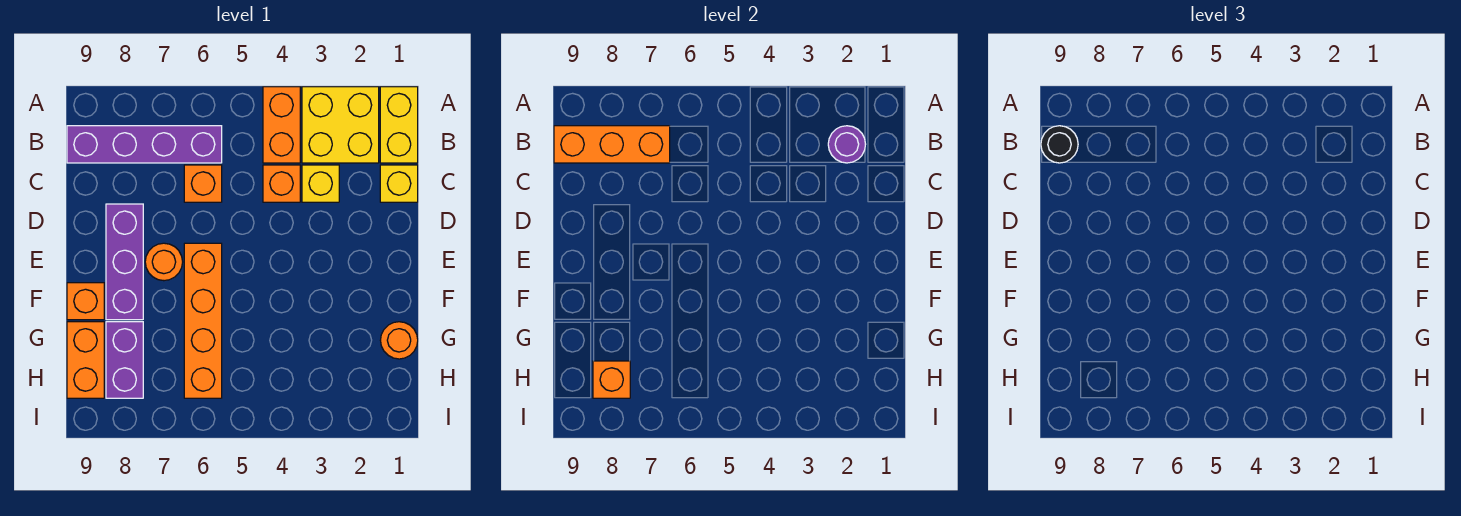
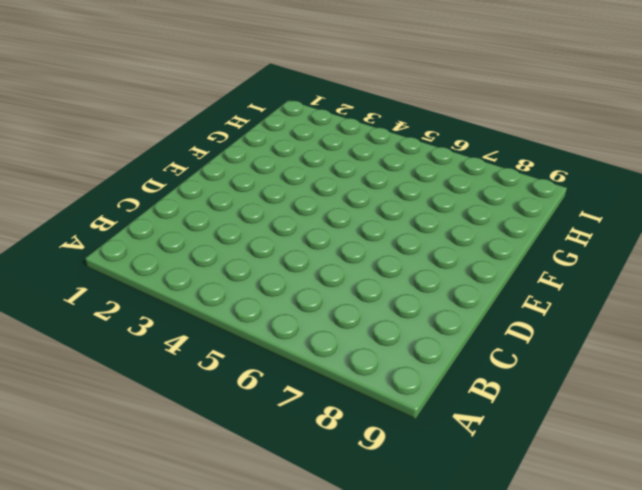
none -> yellow 1x2 brick [380,87,418,163]
none -> yellow 2x2 brick [302,87,379,163]
none -> orange 1x2 brick [263,87,300,163]

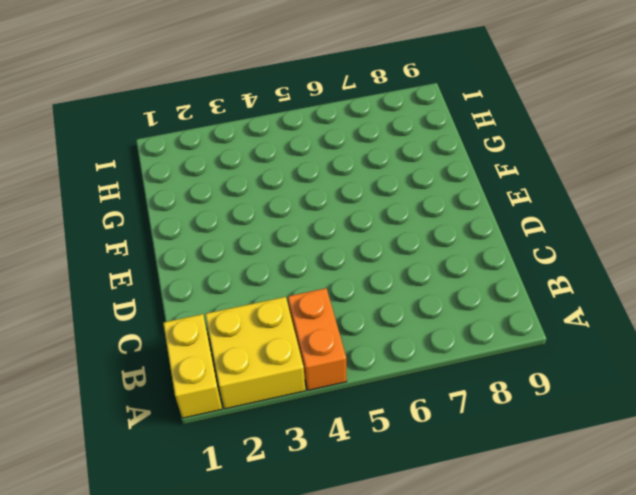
none -> purple 1x4 brick [67,126,222,163]
none -> yellow 1x1 brick [380,165,418,202]
none -> yellow 1x1 brick [302,165,339,202]

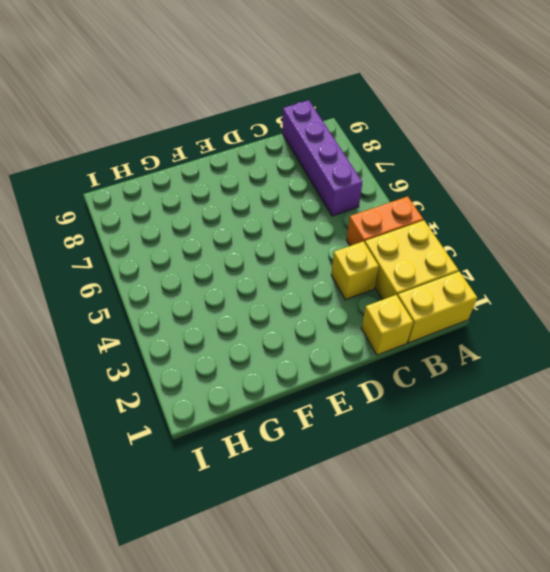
none -> orange 1x1 brick [263,165,300,202]
none -> orange 1x1 brick [184,165,222,202]
none -> purple 1x3 brick [106,204,143,320]

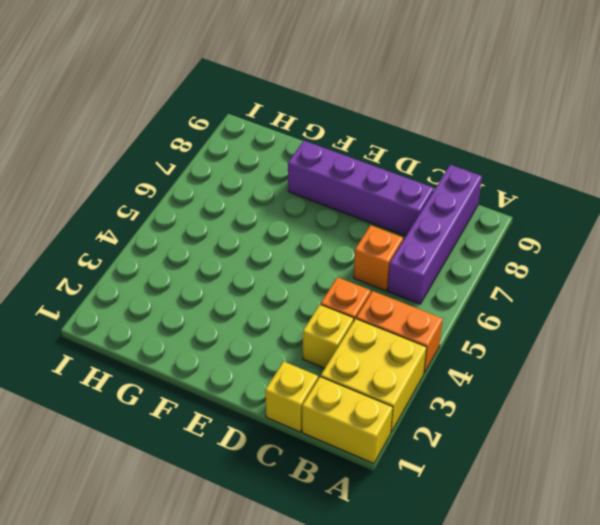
purple 1x4 brick [288,141,434,236] -> purple 1x3 brick [106,204,143,320]
none -> orange 1x4 brick [184,243,222,398]
none -> orange 1x1 round brick [145,243,183,281]
none -> orange 1x1 brick [67,283,104,320]

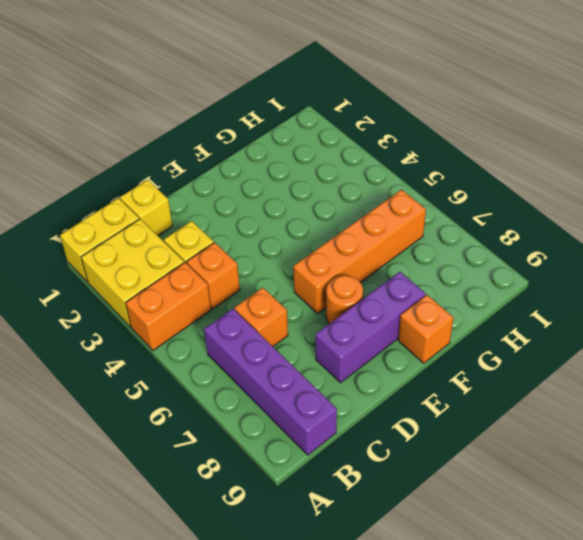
none -> orange 1x1 round brick [380,322,418,359]
none -> purple 1x2 brick [106,322,143,398]
none -> orange 1x2 brick [67,322,104,398]

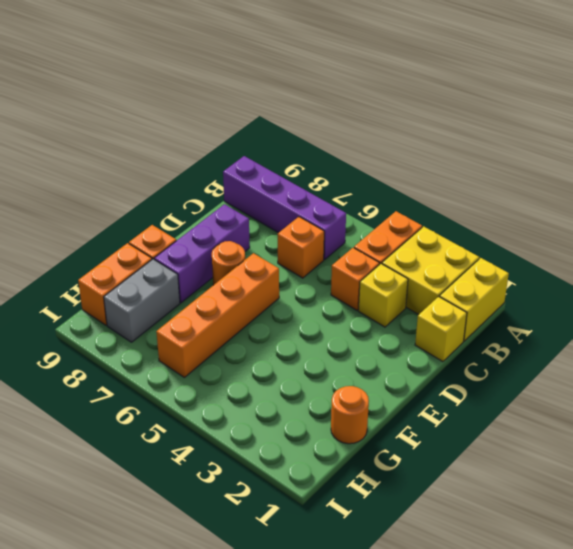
grey 1x2 brick [104,259,180,342] -> purple 1x2 brick [106,322,143,398]
none -> purple 1x1 round brick [828,126,866,163]
none -> orange 1x3 brick [554,126,670,163]
none -> orange 1x1 brick [593,361,630,398]

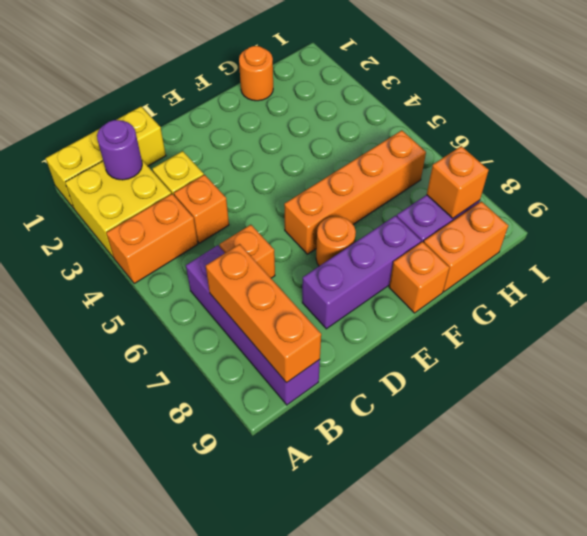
none -> black 1x1 round brick [1041,126,1078,163]

